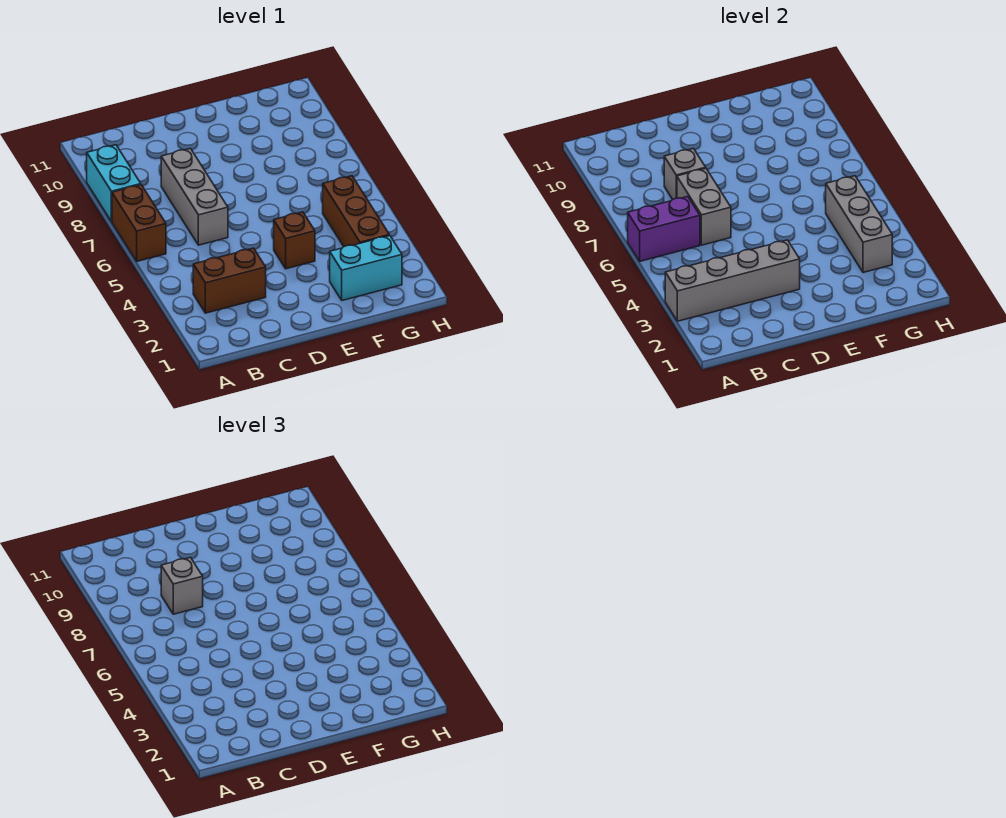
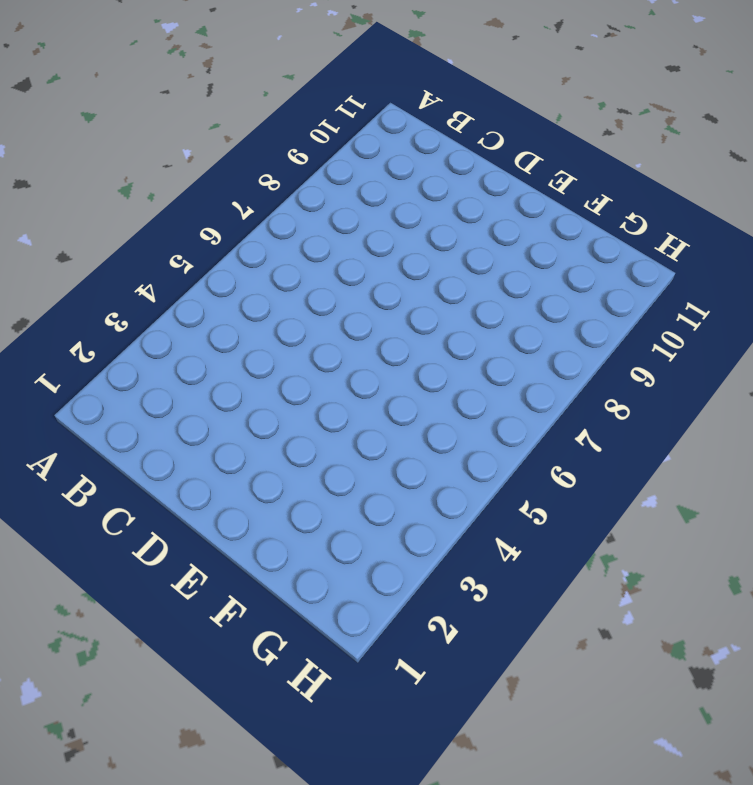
none -> brown 1x2 brick [112,185,166,261]
none -> cyan 1x2 brick [87,145,141,222]
none -> brown 1x2 brick [193,248,266,313]

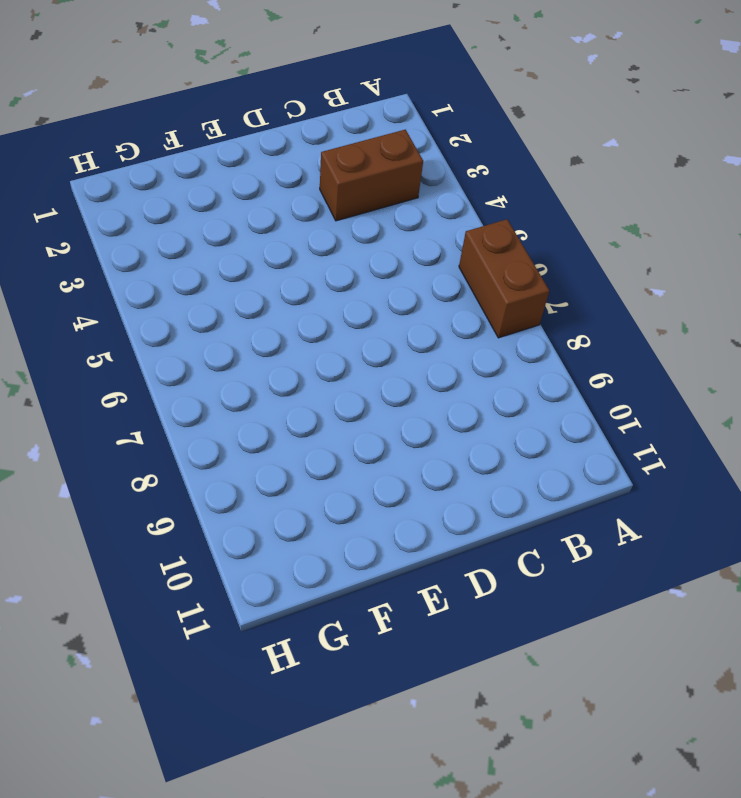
none -> cyan 1x2 brick [87,145,141,222]
none -> grey 1x3 brick [161,149,228,245]
none -> brown 1x1 brick [274,212,315,269]

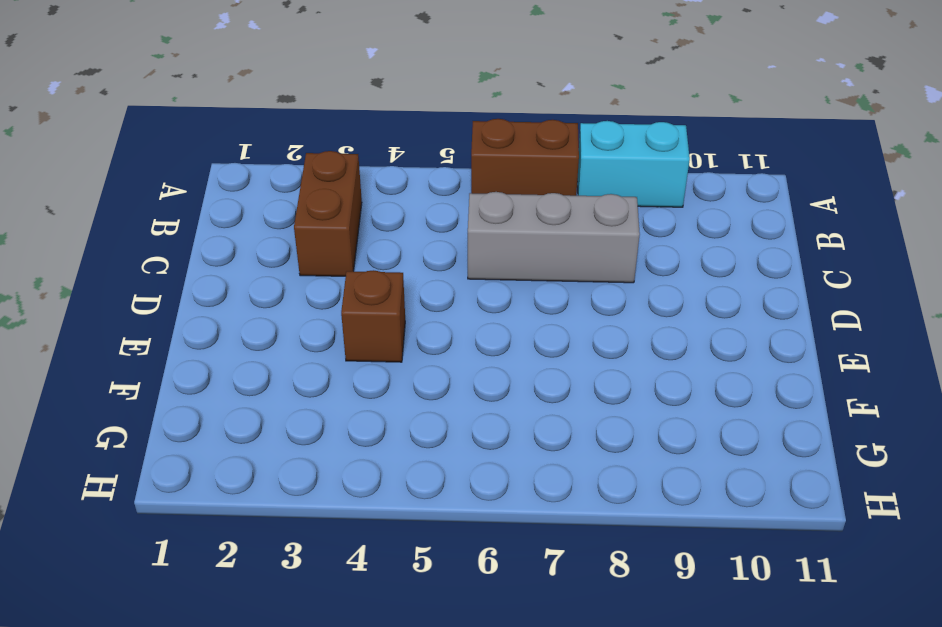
none -> cyan 1x2 brick [330,236,402,300]
none -> brown 1x3 brick [323,176,389,247]
none -> grey 1x4 brick [665,240,800,321]

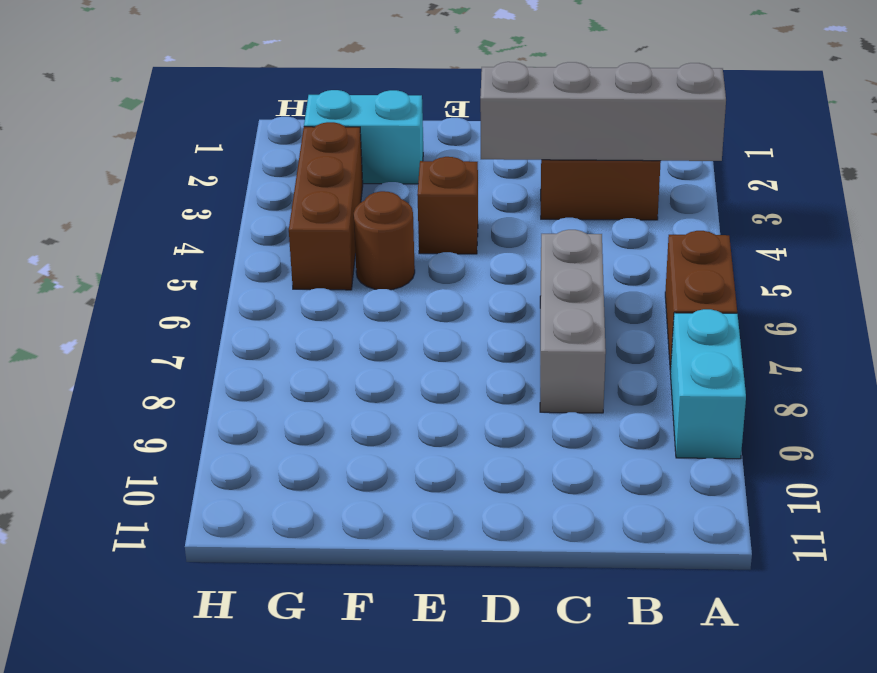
brown 1x1 round brick [354,191,415,290] -> none
none -> purple 1x2 brick [628,197,700,261]
none -> grey 1x2 brick [677,169,731,245]
none -> grey 1x1 brick [664,149,706,200]

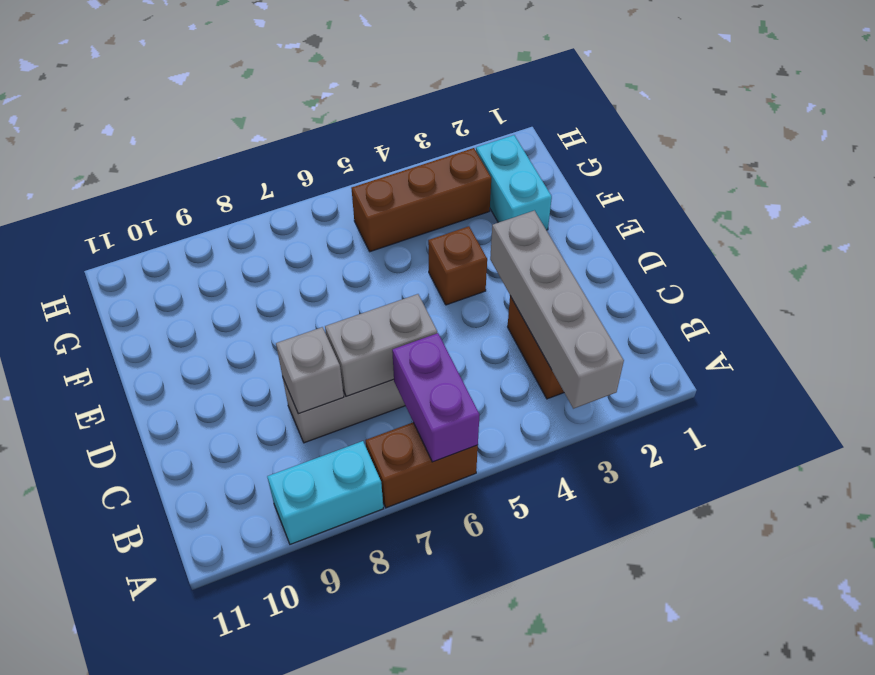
none -> grey 1x3 brick [826,176,892,273]
none -> grey 1x1 brick [161,558,203,614]

